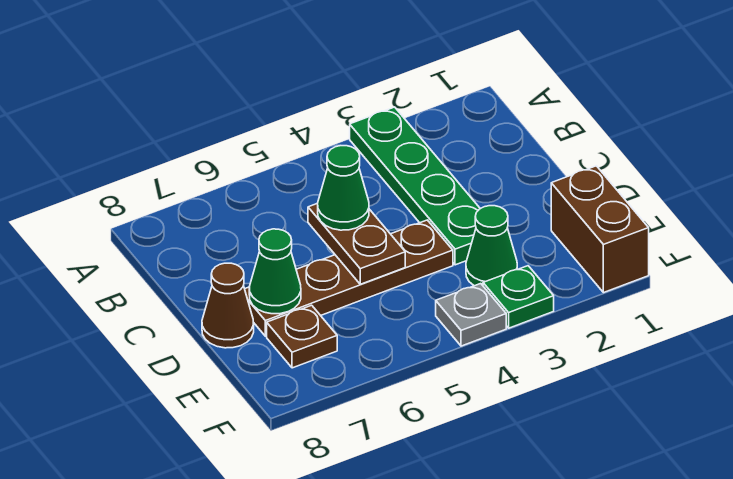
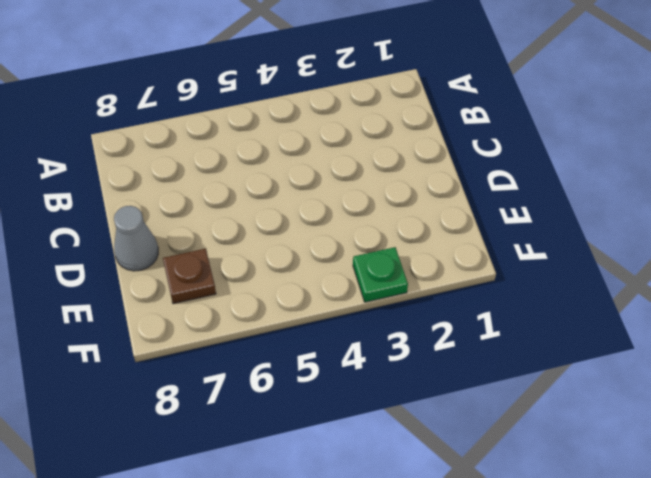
grey 1x1 cone [114,206,158,271] -> brown 1x1 cone [202,263,254,348]
none -> green 1x4 plate [350,107,480,265]
none -> brown 1x4 plate [245,220,453,336]

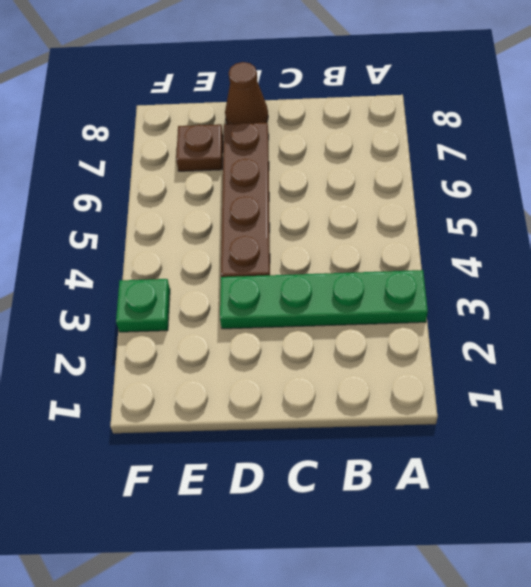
none -> brown 1x2 brick [551,166,649,293]
none -> green 1x1 cone [466,206,517,286]

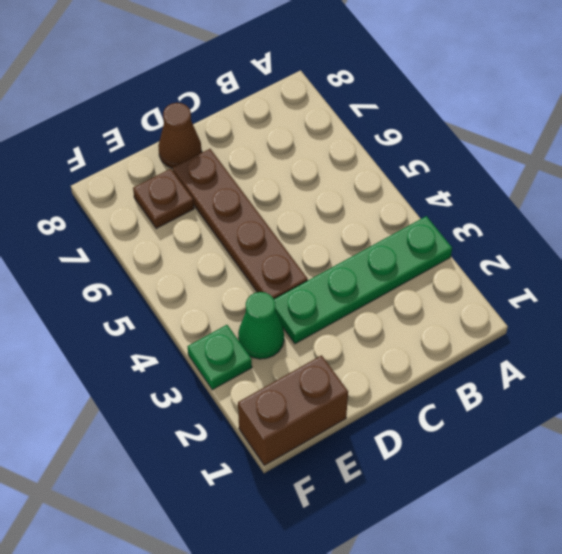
none -> grey 1x1 plate [436,284,506,346]
none -> brown 1x2 plate [308,203,405,284]

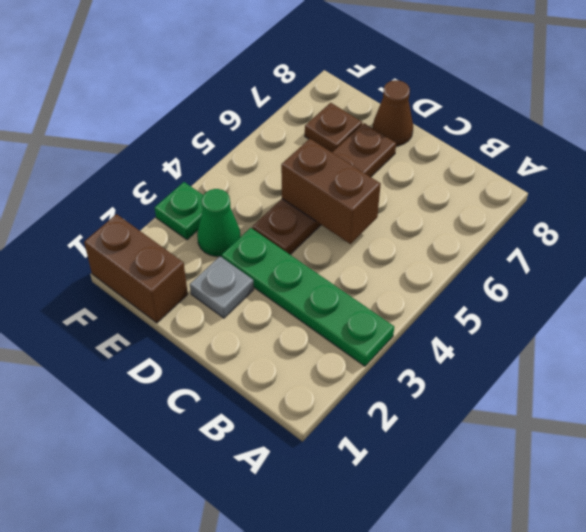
brown 1x2 brick [281,139,381,244] -> brown 1x2 plate [308,203,405,284]
grey 1x1 plate [190,256,254,318] -> grey 1x1 plate moved to [436,284,506,346]
none -> green 1x1 cone [249,229,301,314]
none -> green 1x1 cone [318,146,369,230]

